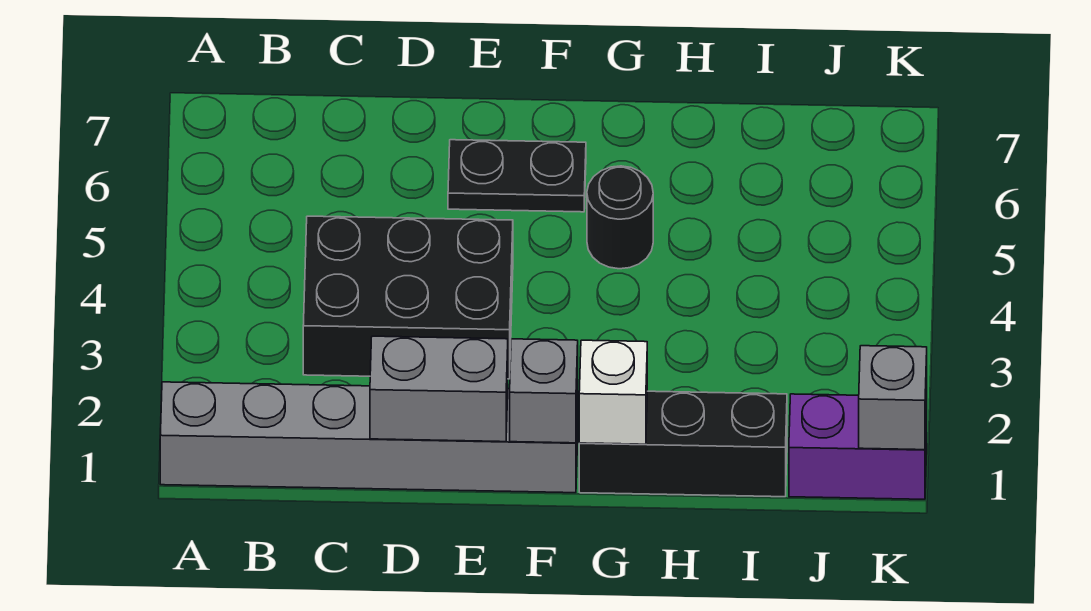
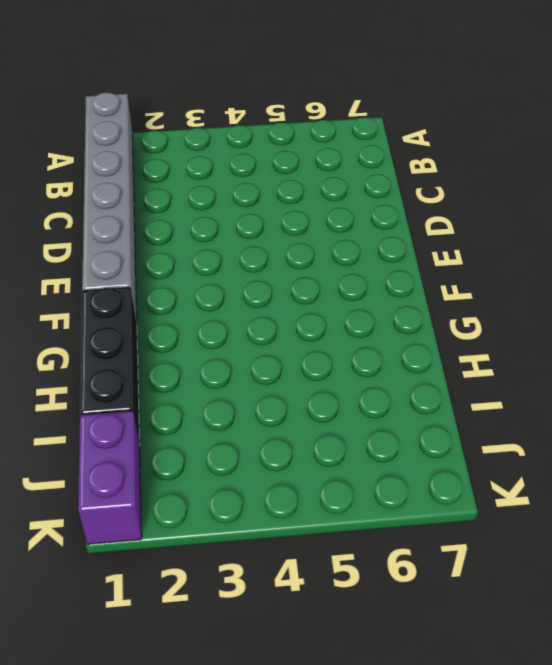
none -> black 2x3 brick [303,216,513,379]
none -> black 1x2 plate [448,140,586,212]

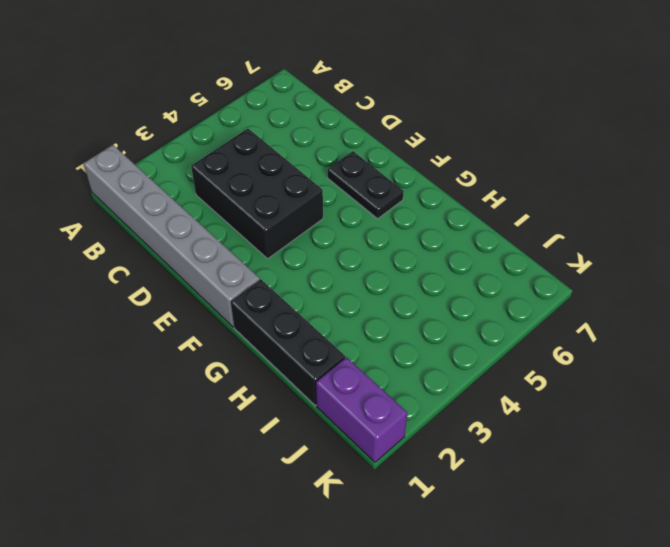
none -> black 1x1 round brick [587,166,653,269]
none -> grey 1x2 brick [370,336,508,442]

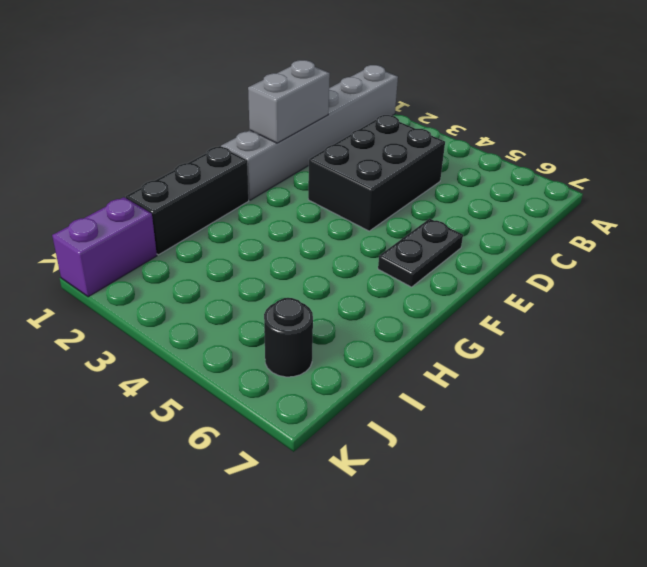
black 1x1 round brick [264,298,313,377] -> black 1x1 round brick moved to [587,166,653,269]
none -> grey 1x1 brick [510,339,578,443]
none -> white 1x1 brick [579,340,647,444]

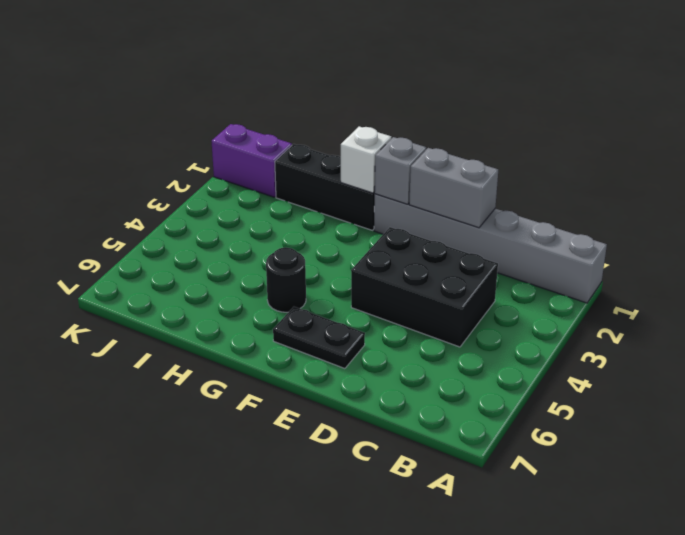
none -> grey 1x1 brick [859,346,927,450]

